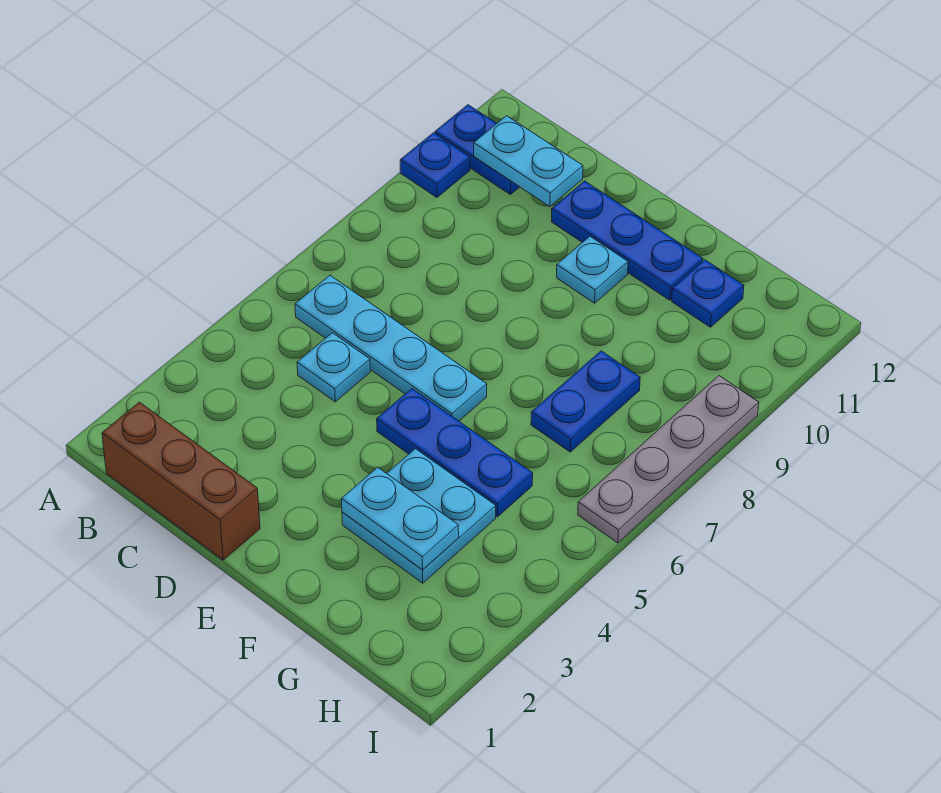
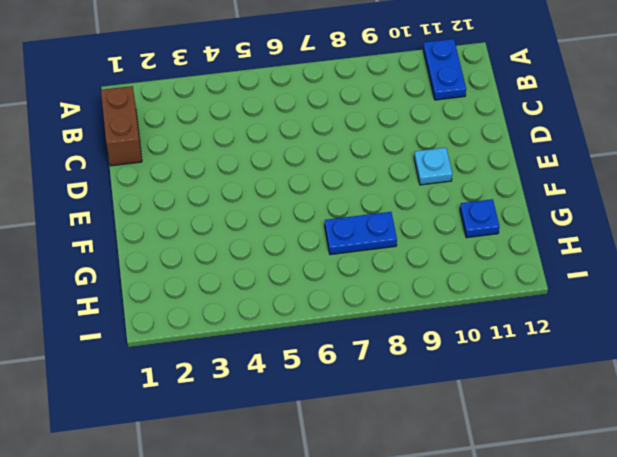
brown 1x2 brick [101,86,142,166] -> brown 1x3 brick [102,402,260,560]
none -> blue 1x1 plate [400,133,470,197]
none -> cyan 1x4 plate [295,275,487,421]
none -> cyan 1x1 plate [297,333,370,402]

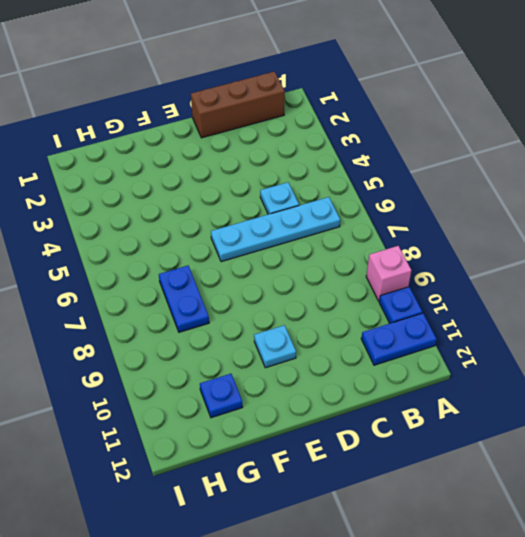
pink 1x1 brick [366,246,411,301] -> none
none -> blue 1x3 plate [552,181,703,300]
none -> blue 1x3 plate [377,389,533,517]
none -> cyan 2x2 plate [342,449,496,583]

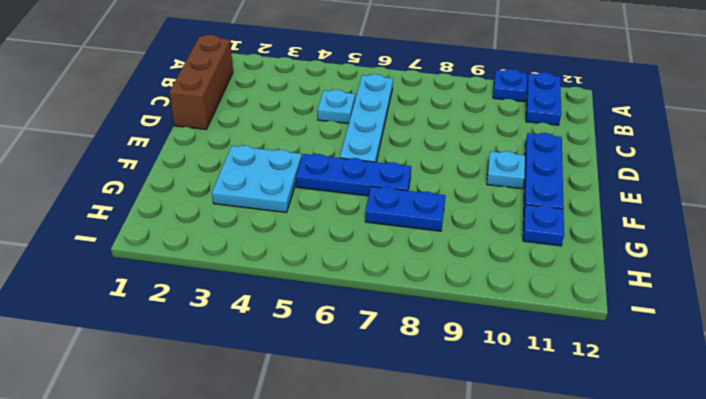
blue 1x3 plate [296,154,411,196] -> blue 1x3 plate turned to [377,389,533,517]
none -> grey 1x4 plate [578,376,759,543]
none -> cyan 1x2 plate [474,116,583,207]
none -> cyan 1x2 plate [342,467,459,570]

